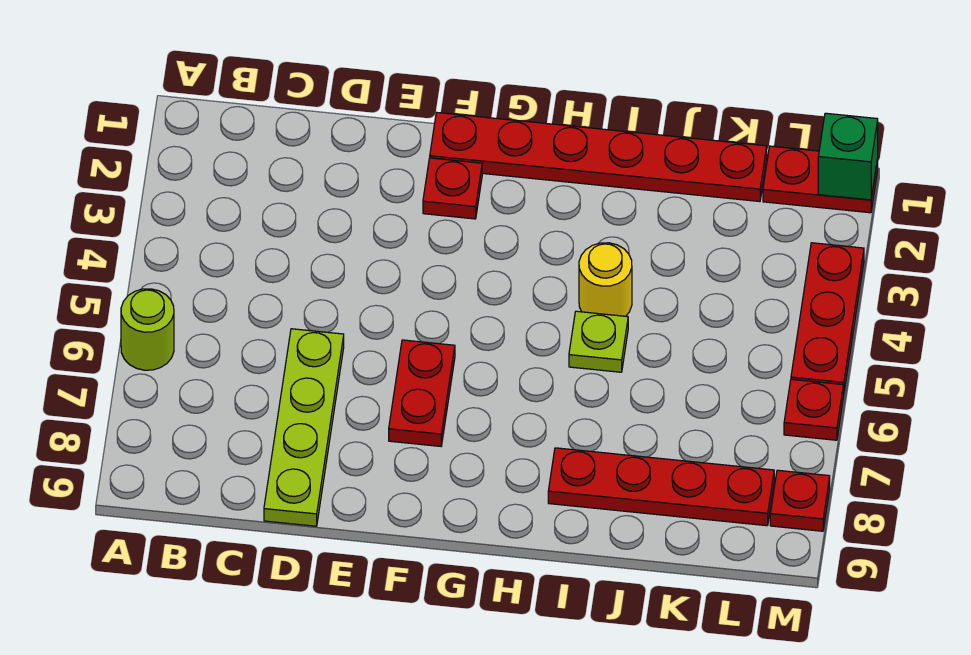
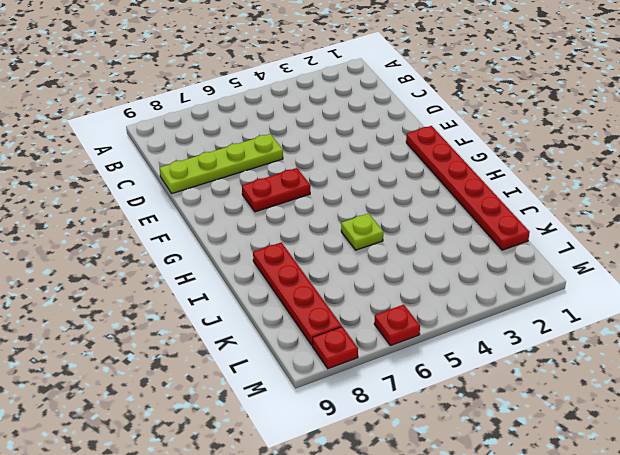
none -> lime 1x1 round brick [121,289,174,370]
none -> red 1x1 plate [423,158,482,219]
none -> yellow 1x1 round brick [579,243,632,316]

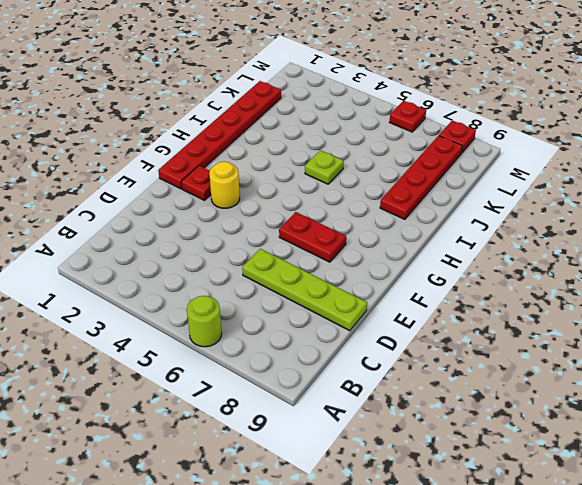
yellow 1x1 round brick [209,161,240,208] -> yellow 1x1 round brick moved to [579,243,632,316]
none -> red 1x2 plate [763,146,878,213]
none -> red 1x3 plate [791,243,864,391]
none -> green 1x1 brick [818,113,878,200]

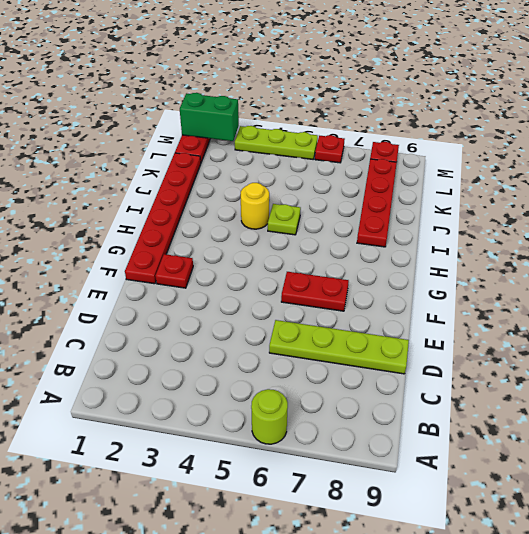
green 1x2 brick [180,93,239,141] -> green 1x1 brick [818,113,878,200]
lime 1x3 plate [235,126,318,159] -> red 1x3 plate [791,243,864,391]

